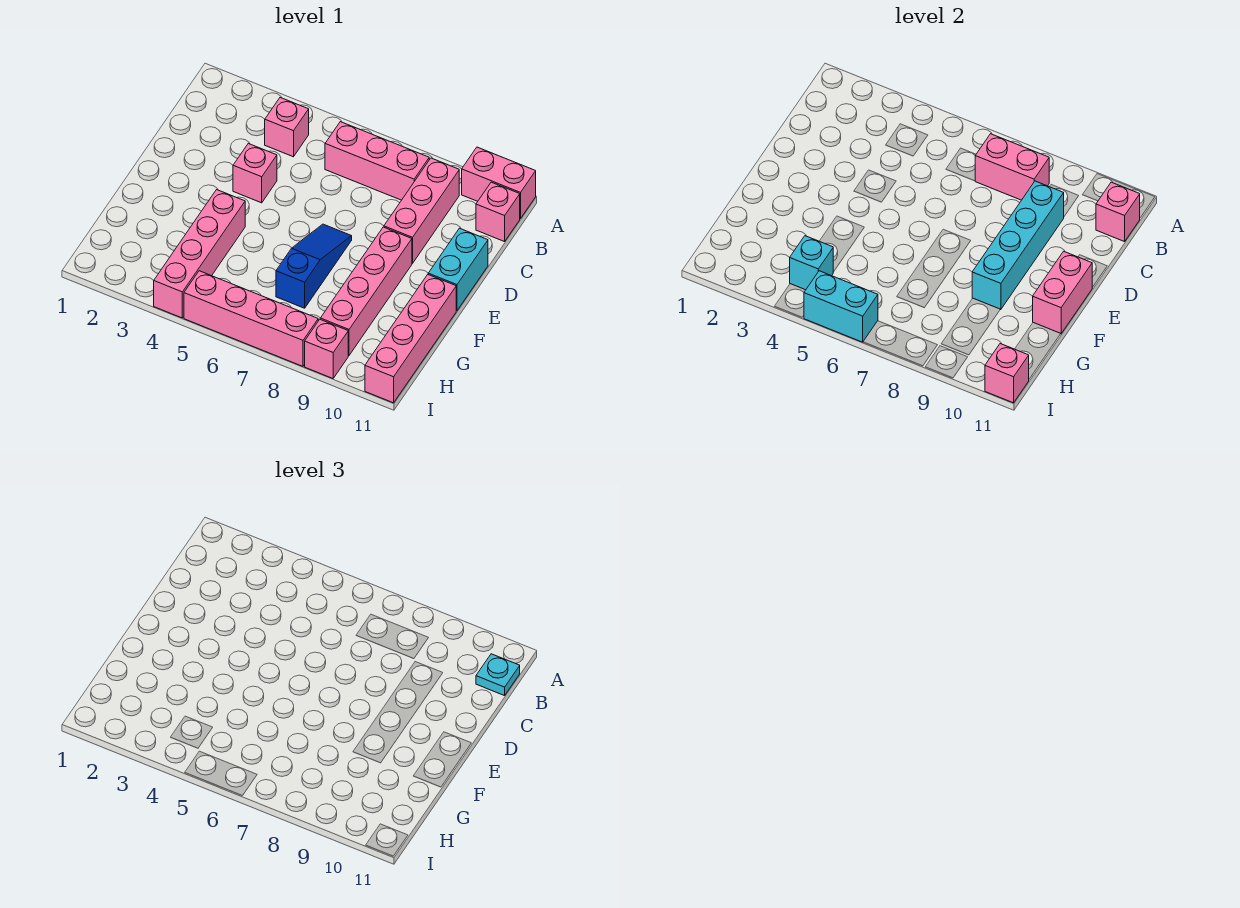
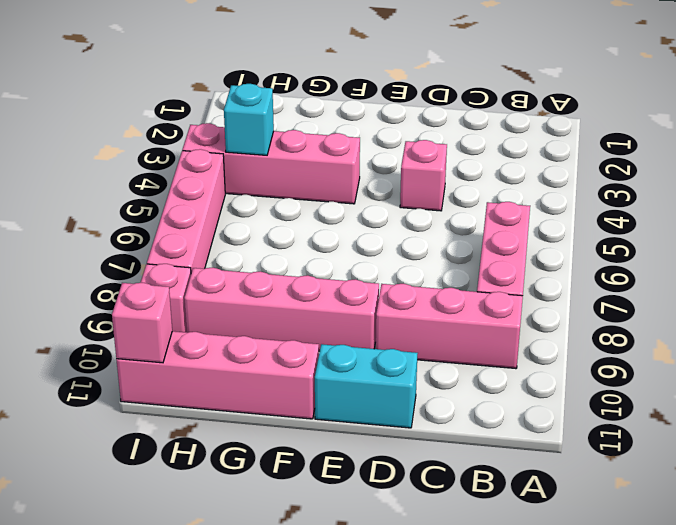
none -> pink 1x2 brick [462,147,536,219]
none -> pink 1x1 brick [265,98,309,157]
none -> pink 1x1 brick [476,182,520,242]

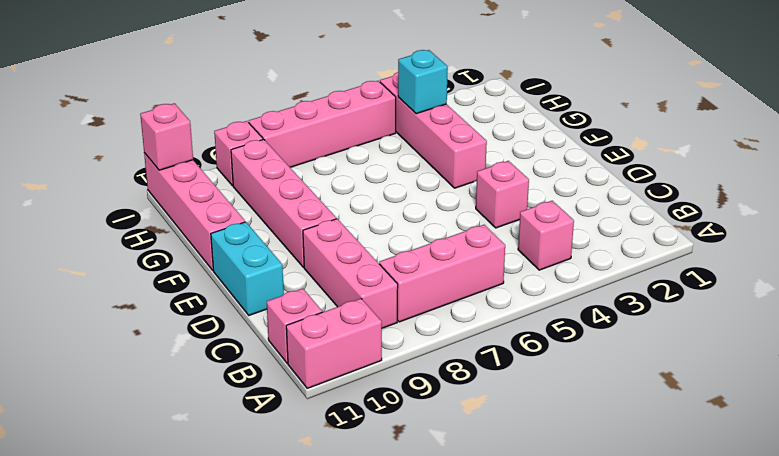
none -> blue 1x3 slope [276,224,352,308]
none -> pink 1x2 brick [975,134,1049,200]
none -> pink 1x1 brick [1096,182,1140,242]

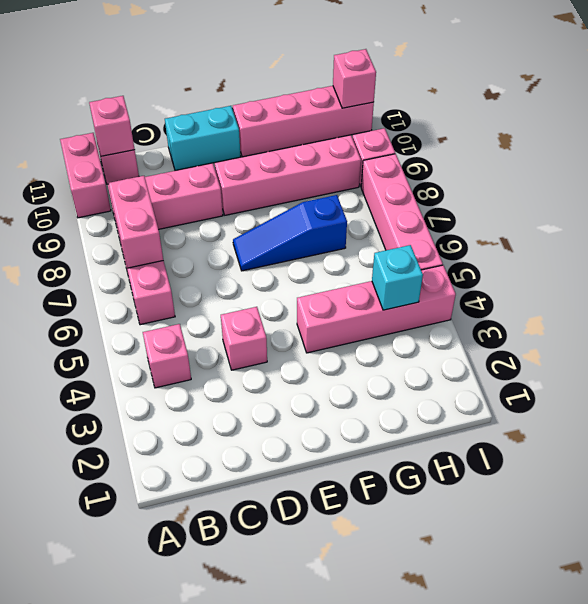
none -> cyan 1x4 brick [972,181,1064,310]
none -> pink 1x2 brick [1033,251,1092,333]
none -> cyan 1x2 brick [804,271,878,342]

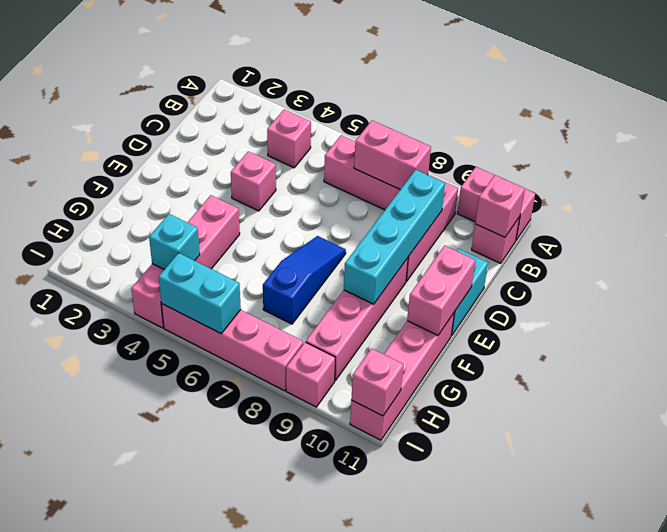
none -> cyan 1x1 plate [476,654,520,696]

